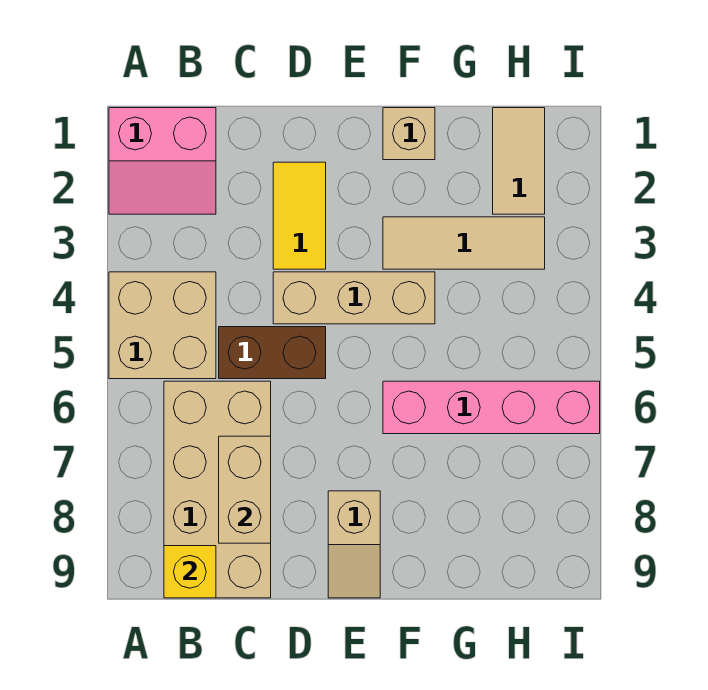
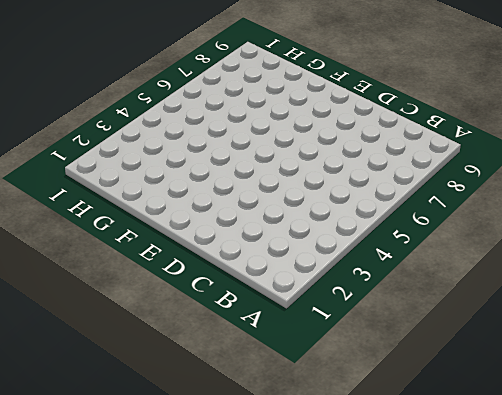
none -> pink 2x2 slope [109,108,216,214]
none -> tan 2x2 brick [109,272,216,379]
none -> tan 2x4 brick [164,381,271,598]

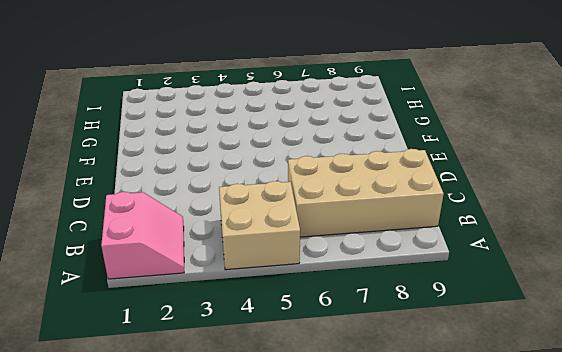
none -> brown 1x2 brick [219,327,326,379]
none -> yellow 1x2 tile [273,162,326,269]
none -> tan 1x3 brick [273,272,435,324]

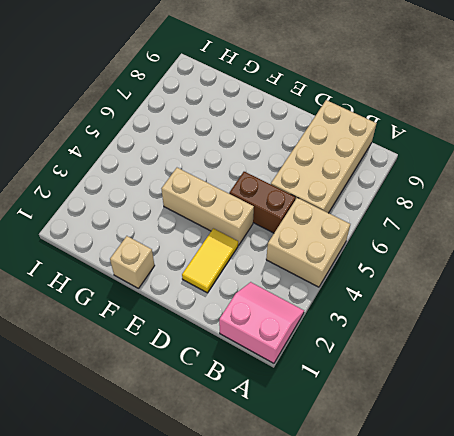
none -> tan 1x2 slope [328,491,380,598]
none -> tan 1x3 tile [383,217,545,269]
none -> pink 1x4 brick [383,381,600,434]

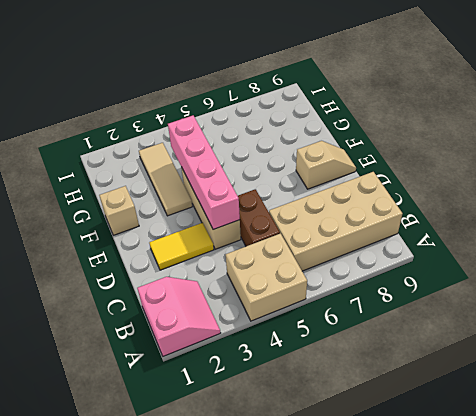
pink 1x4 brick [168,116,240,230] -> pink 1x4 brick moved to [383,381,600,434]
none -> tan 1x2 tile [493,108,545,214]
none -> yellow 1x1 brick [164,546,216,598]
none -> tan 1x2 brick [219,436,271,543]

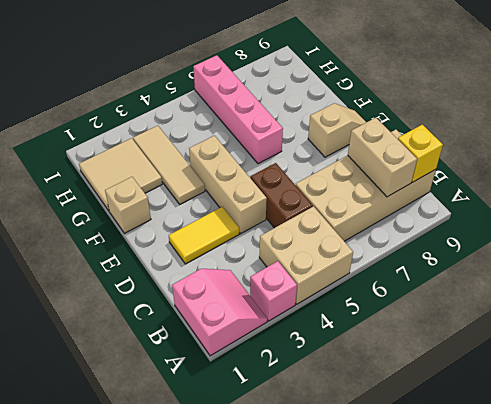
pink 1x1 brick [250,261,297,321] -> none
tan 1x2 brick [348,118,417,197] -> tan 1x2 brick turned to [219,436,271,543]
tan 2x2 tile [79,138,162,211] -> tan 1x2 tile [493,108,545,214]

